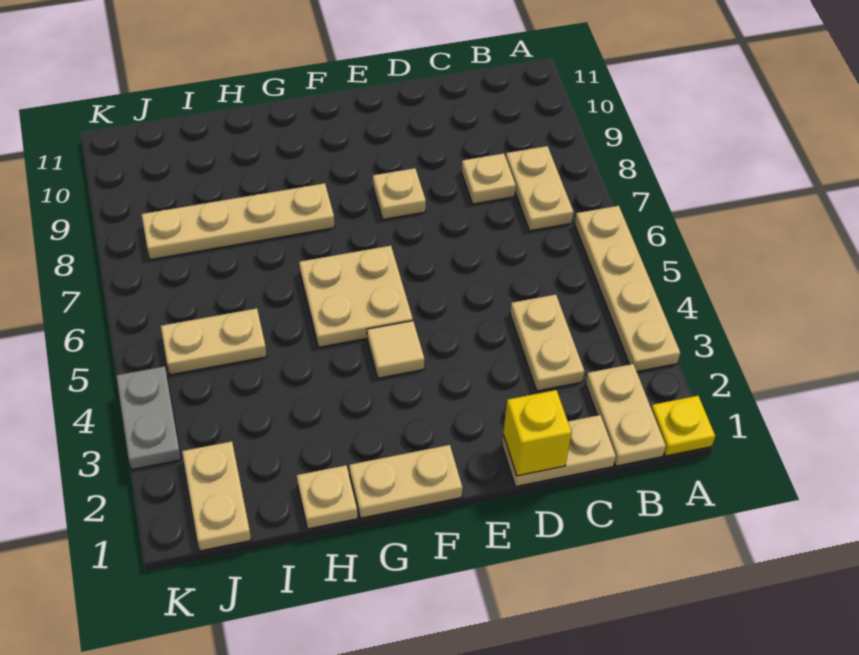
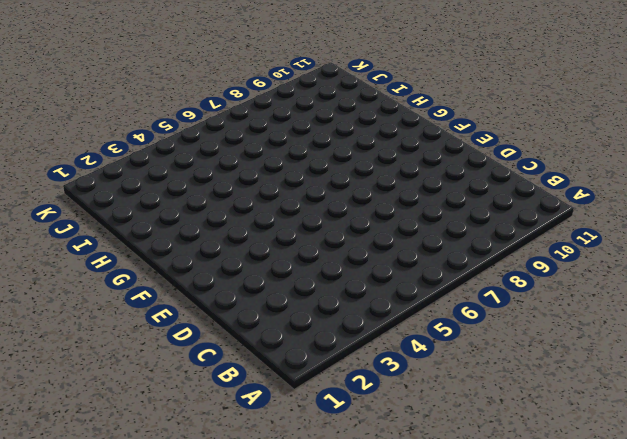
none -> yellow 1x1 plate [651,396,715,456]
none -> tan 1x4 plate [575,206,680,372]
none -> tan 1x2 plate [586,364,666,466]

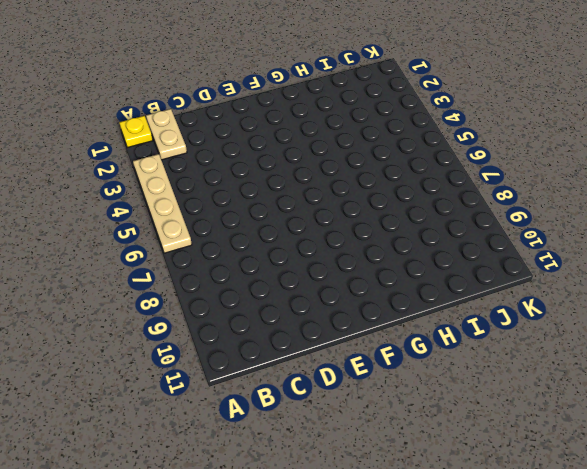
none -> tan 1x2 plate [506,146,574,231]
none -> tan 1x2 plate [502,415,616,487]
none -> tan 1x2 plate [510,295,584,391]

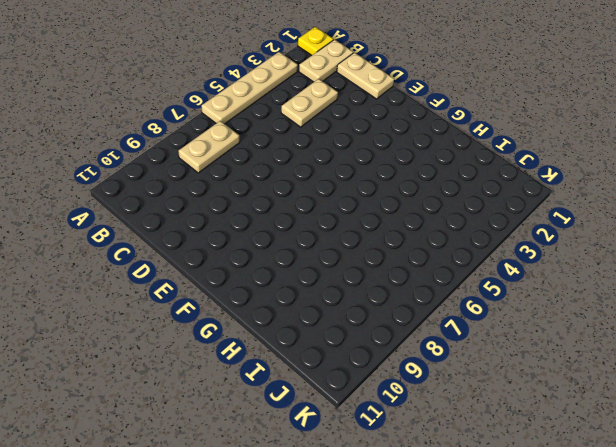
none -> tan 1x1 plate [461,153,516,204]
none -> tan 1x1 plate [373,168,426,220]
none -> tan 1x2 plate [349,445,462,518]

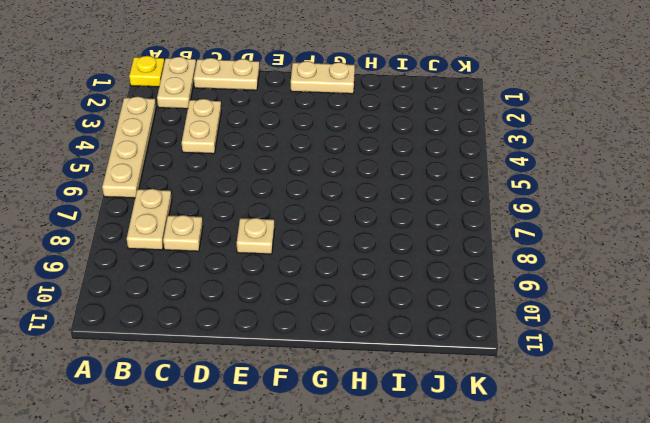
none -> tan 1x1 tile [367,321,424,378]
none -> tan 2x2 plate [299,246,413,347]
none -> tan 1x4 plate [141,183,335,260]

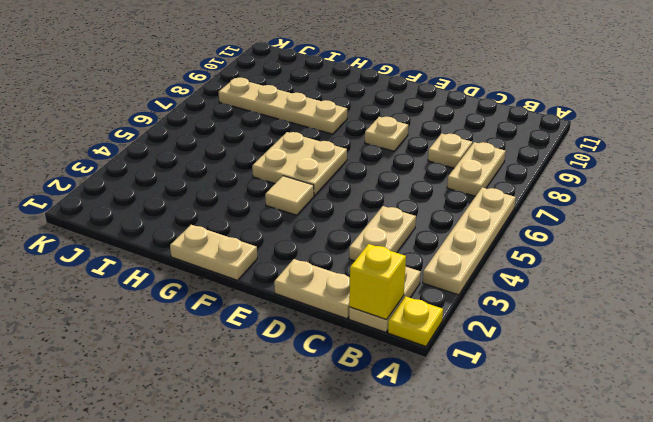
yellow 1x1 brick [349,244,406,319] -> yellow 1x1 brick moved to [503,390,572,476]
none -> tan 1x1 plate [297,465,358,529]
none -> tan 1x2 plate [161,308,267,375]
none -> tan 1x2 plate [182,441,251,551]

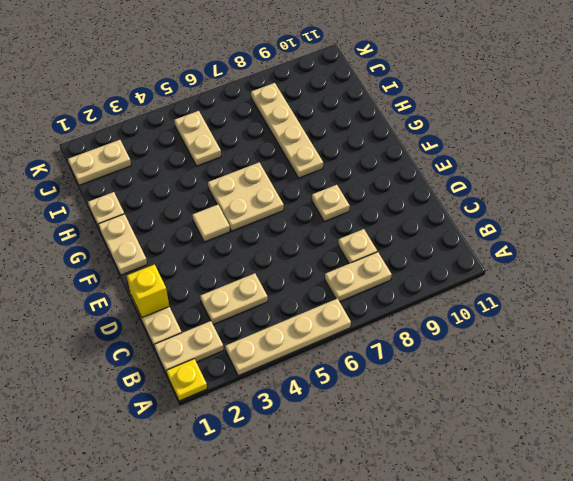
none -> grey 1x2 plate [116,366,181,470]

